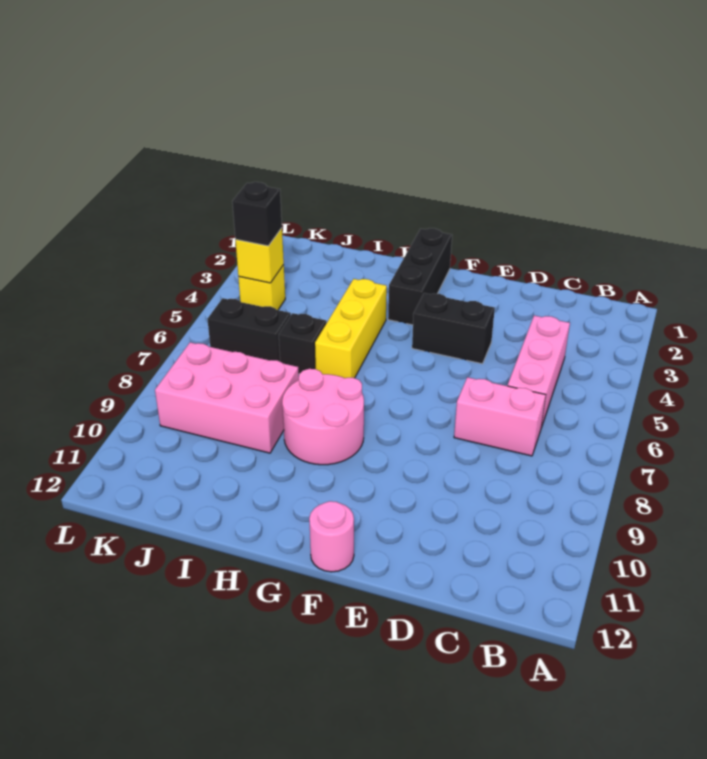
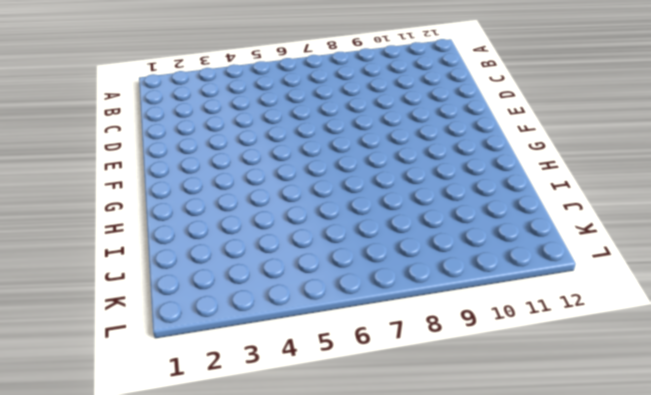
none -> pink 1x3 brick [508,315,570,428]
none -> pink 1x2 brick [454,377,546,456]
none -> black 1x2 brick [412,293,495,364]

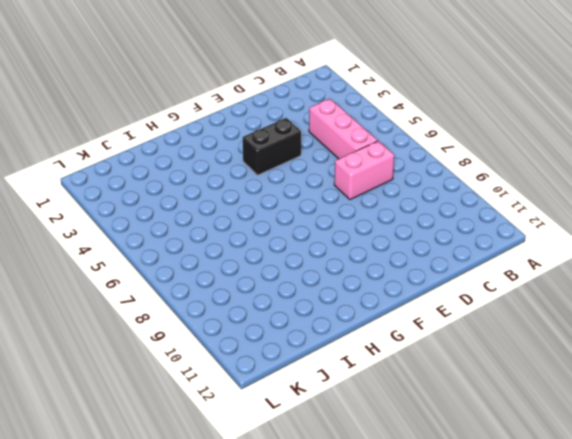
none -> pink 1x1 round brick [309,501,354,572]
none -> black 1x3 brick [388,228,452,325]
none -> pink 2x2 round brick [282,369,364,465]

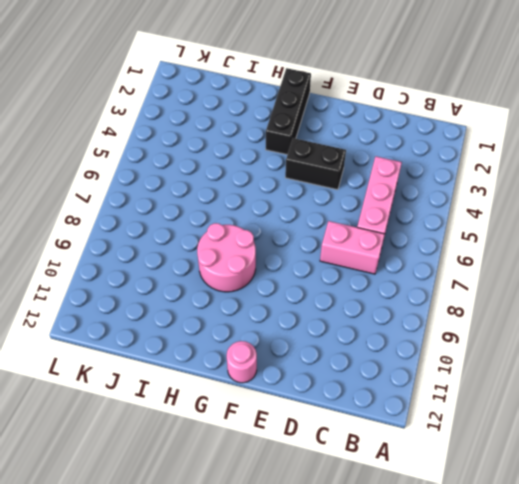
none -> yellow 1x3 brick [315,279,387,378]
none -> black 1x1 brick [279,313,326,374]
none -> pink 2x3 brick [155,342,299,453]

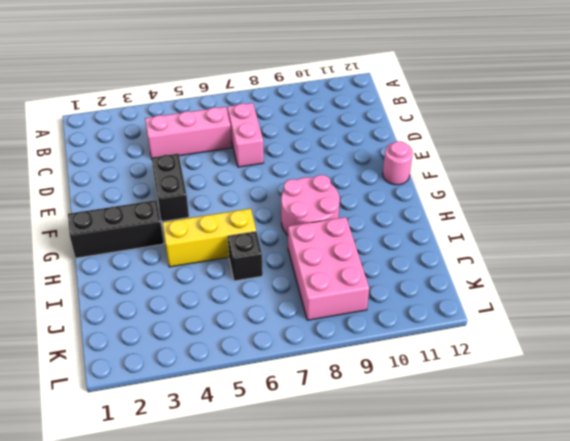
none -> black 1x2 brick [207,298,291,361]
none -> yellow 1x1 brick [238,265,285,310]
none -> yellow 1x1 brick [235,228,284,283]

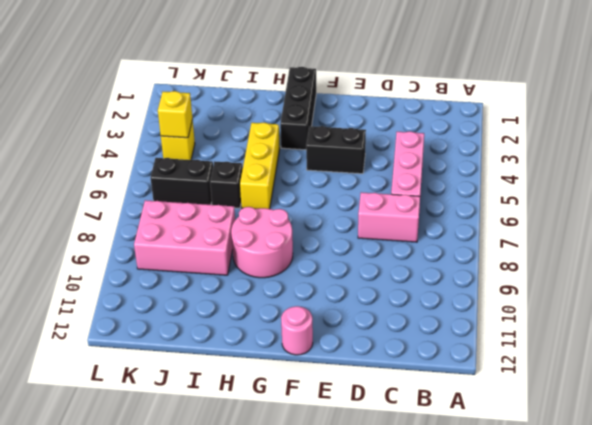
none -> black 1x1 brick [232,182,282,246]

